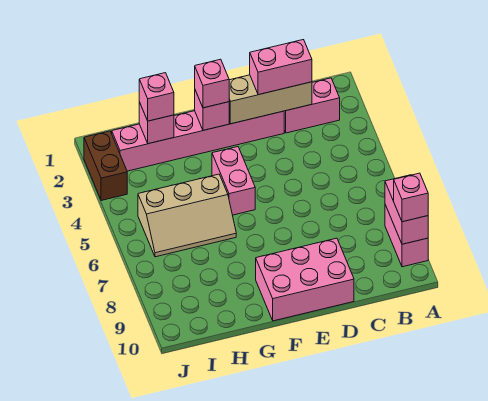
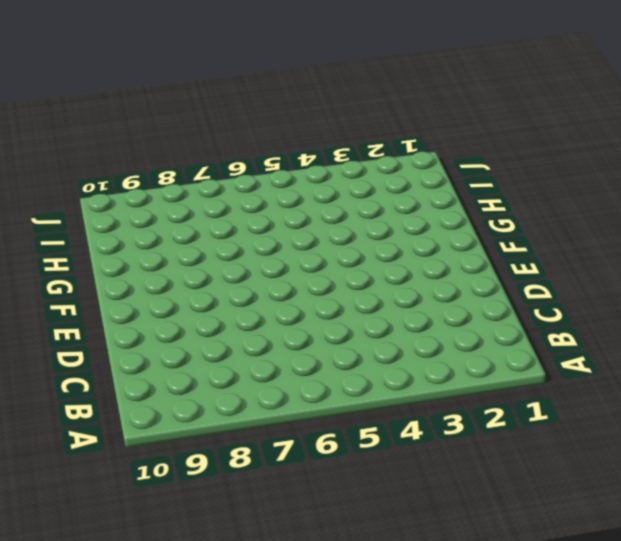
none -> pink 1x2 brick [385,205,428,267]
none -> pink 1x2 brick [284,78,340,133]
none -> pink 1x6 brick [112,111,284,171]

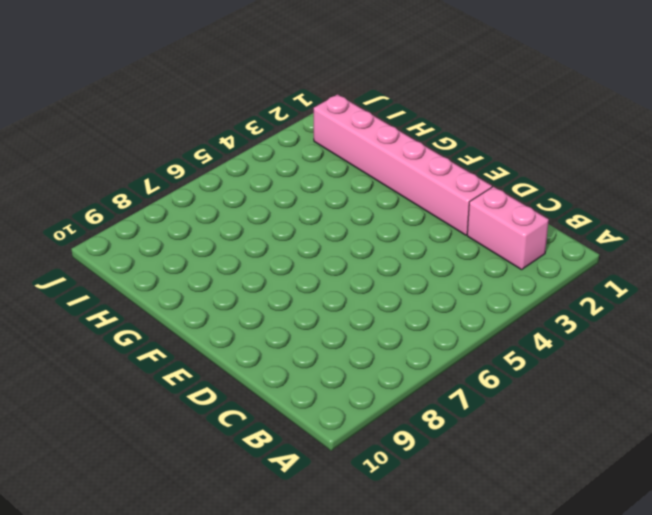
none -> pink 1x2 brick [385,205,428,267]
none -> pink 2x3 brick [256,238,354,321]
none -> pink 1x2 brick [212,147,255,215]

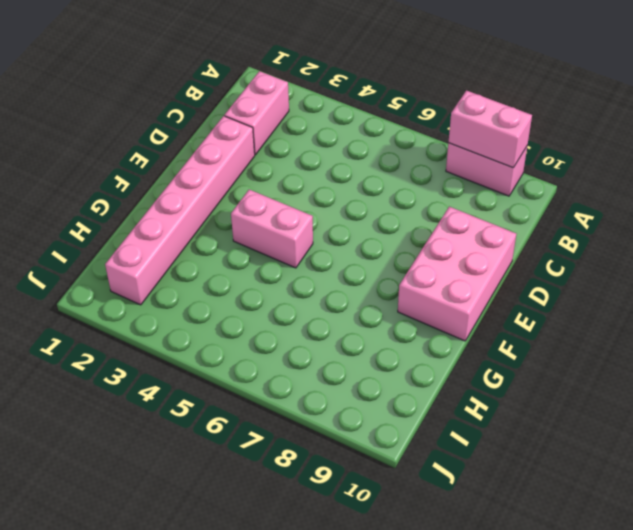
none -> tan 2x3 slope [138,174,236,257]
none -> brown 1x2 brick [84,131,127,201]
none -> tan 1x3 brick [229,75,312,124]

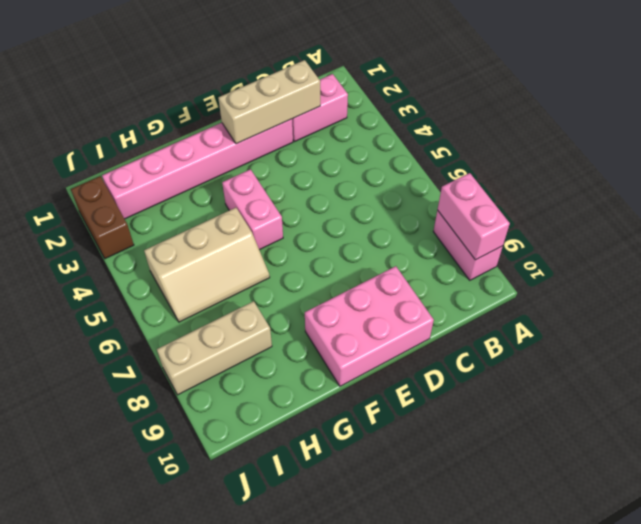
tan 1x3 brick [157,301,272,395] -> none
none -> pink 1x1 brick [195,90,229,130]
none -> pink 1x1 brick [139,102,174,144]
none -> pink 1x1 brick [394,173,428,222]

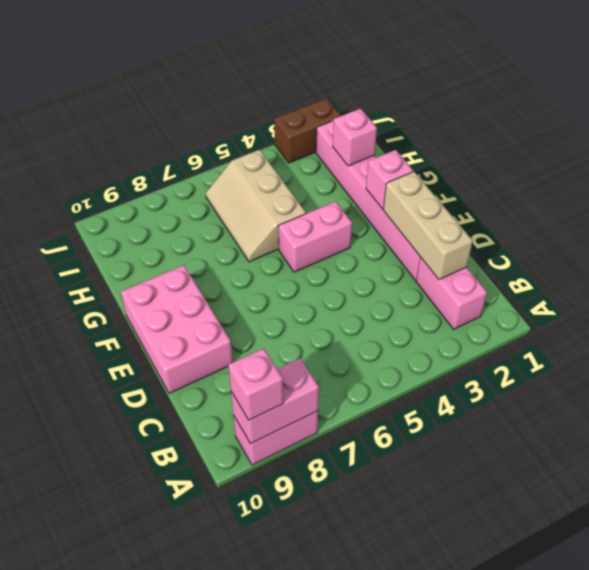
none -> pink 1x2 brick [250,40,312,95]
none -> pink 1x1 brick [195,59,229,108]
none -> pink 1x1 brick [139,73,174,121]

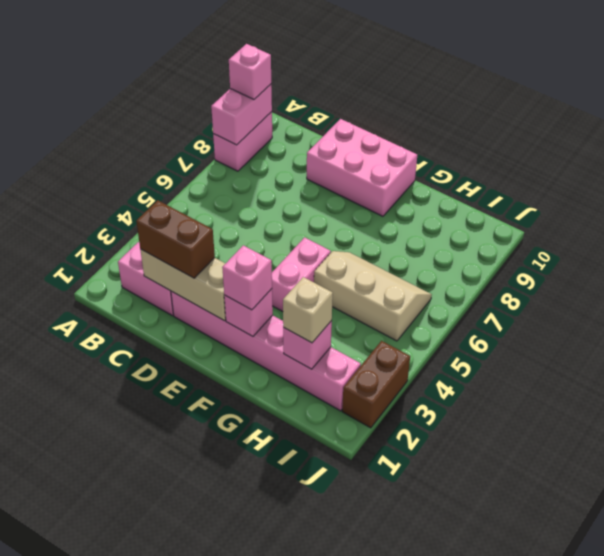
brown 1x2 brick [136,200,215,278] -> pink 1x2 brick [250,40,312,95]
tan 1x1 brick [283,277,333,343] -> pink 1x1 brick [139,73,174,121]

